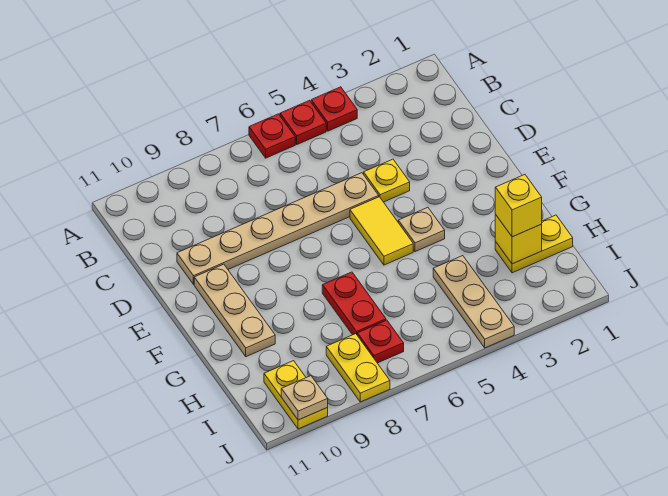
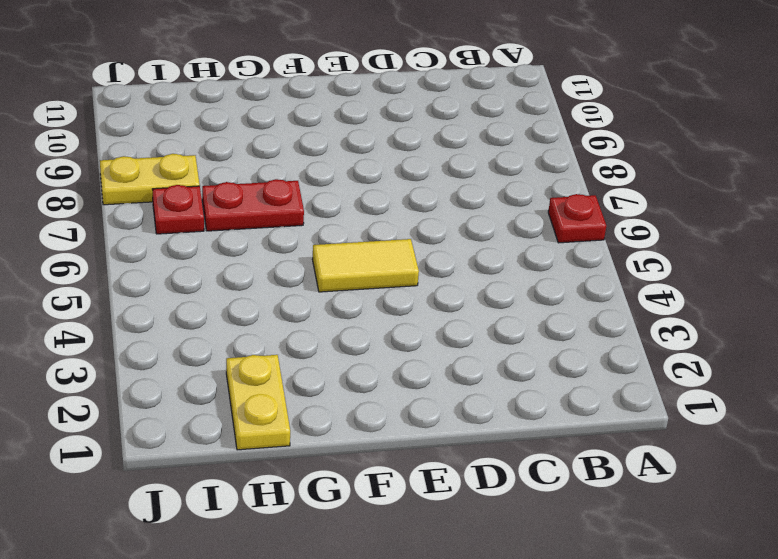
none -> red 1x1 plate [311,87,357,131]
none -> red 1x1 plate [280,100,326,144]
none -> yellow 1x1 plate [364,159,410,202]

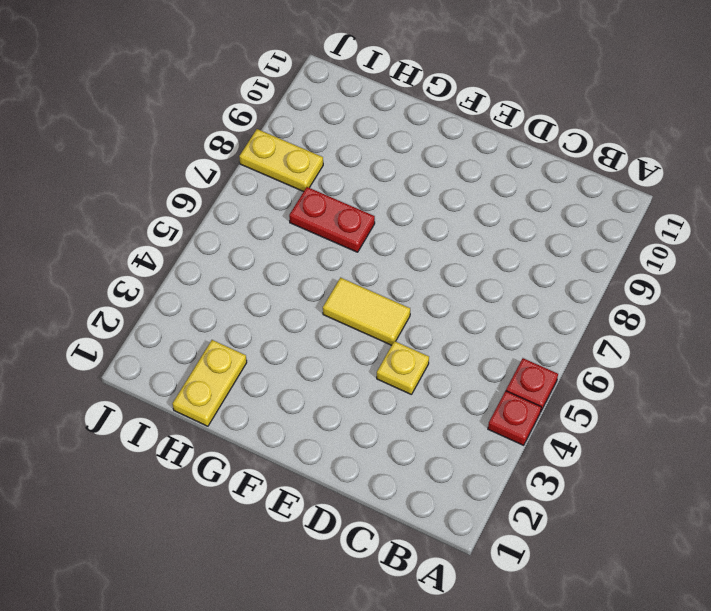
none -> red 1x1 plate [249,114,295,158]
none -> tan 1x6 plate [177,173,379,284]
none -> tan 1x3 plate [194,264,275,357]

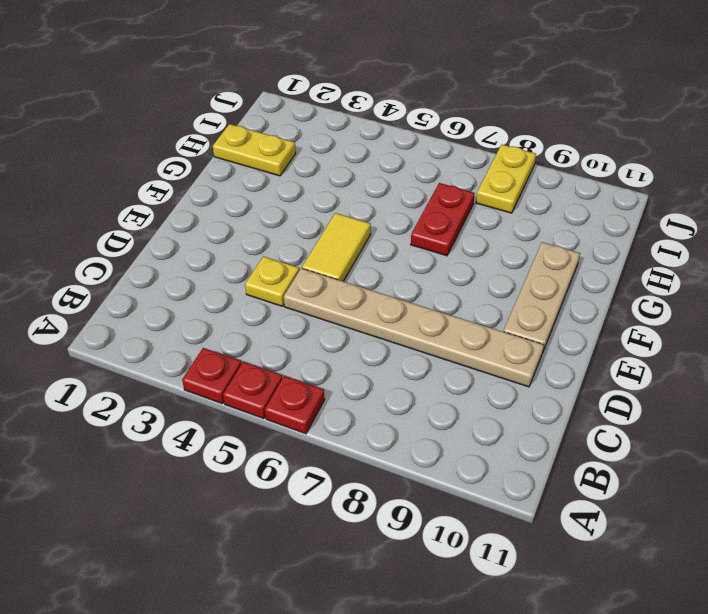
none -> tan 1x1 plate [398,207,445,252]
none -> tan 1x3 plate [433,256,514,348]
none -> red 1x1 plate [357,320,404,363]

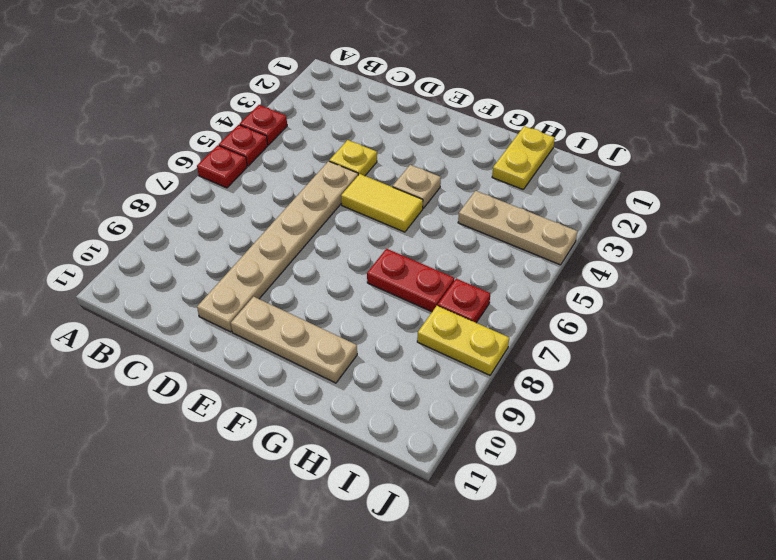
none -> yellow 1x2 plate [264,361,328,429]
none -> yellow 1x1 brick [495,215,542,264]
none -> tan 1x1 plate [281,376,328,420]

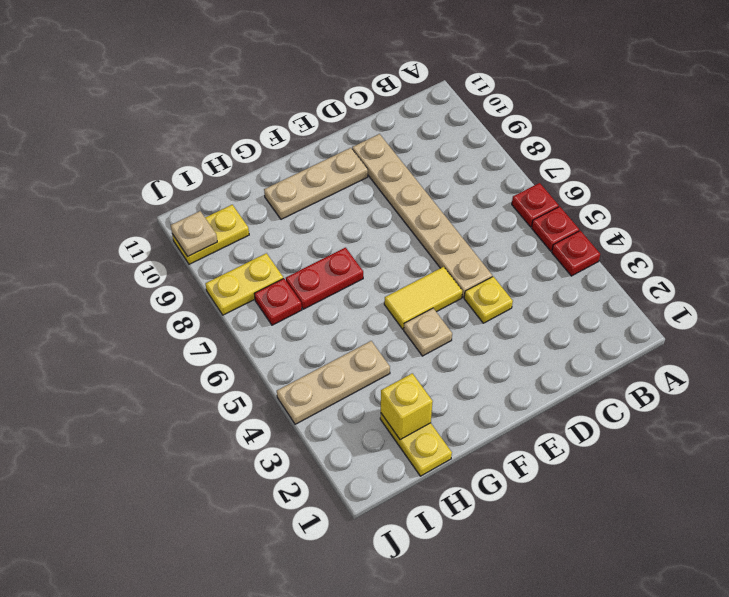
none -> yellow 1x1 brick [495,175,542,237]

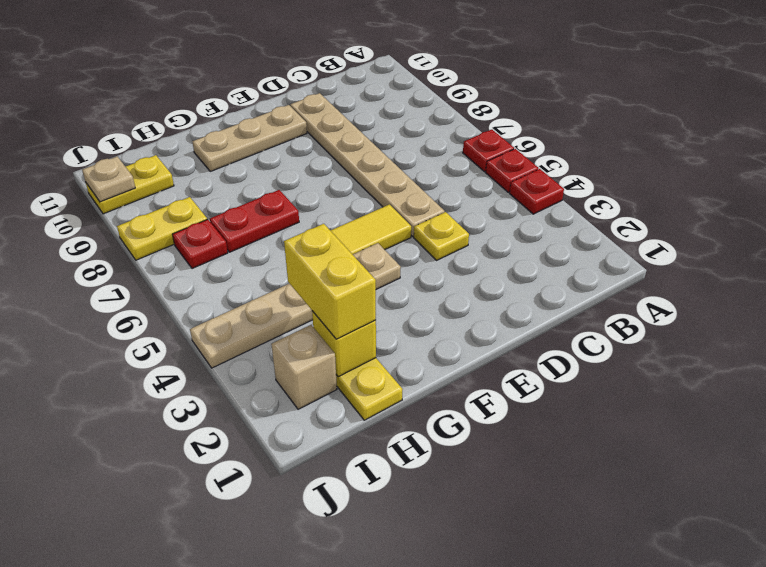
yellow 1x2 brick [284,224,376,339] -> yellow 1x1 brick [495,175,542,237]
tan 1x1 brick [271,325,337,409] -> none

